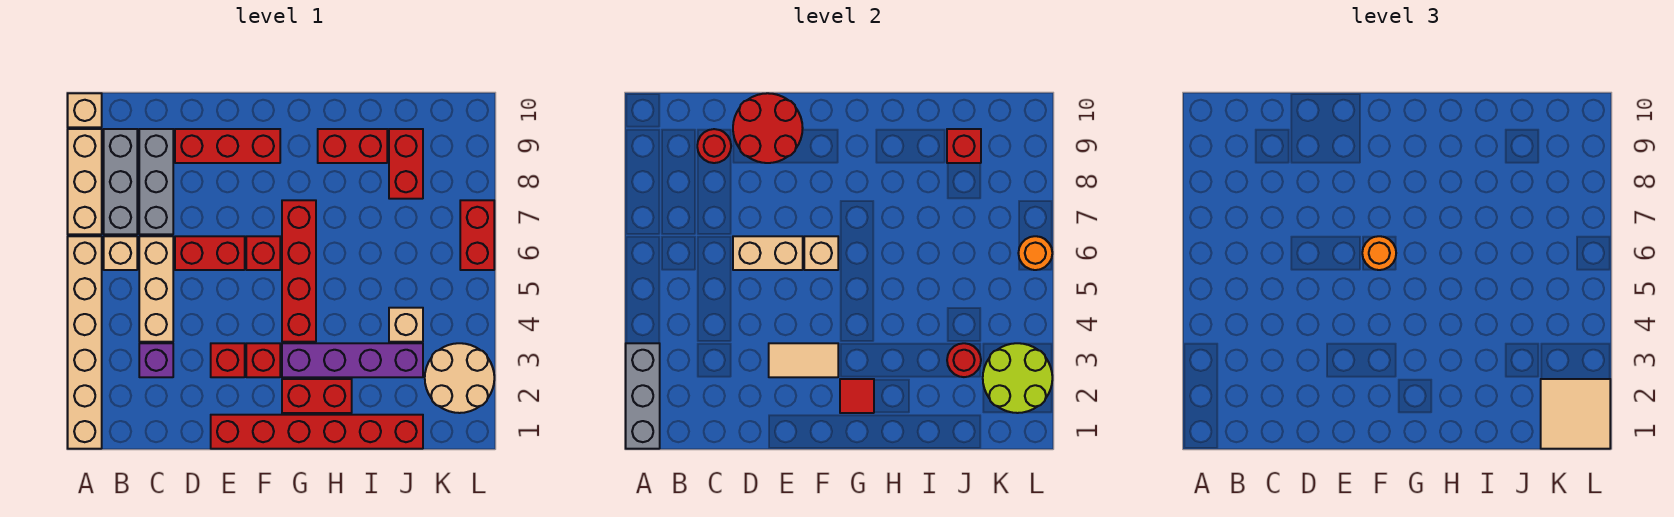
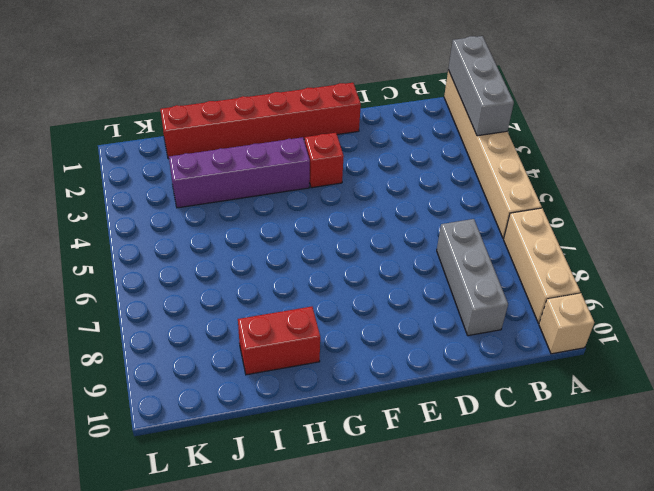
none -> tan 1x1 brick [104,236,137,270]
none -> grey 1x3 brick [104,129,137,234]
none -> purple 1x1 brick [139,343,173,377]
none -> tan 1x3 brick [139,236,173,342]

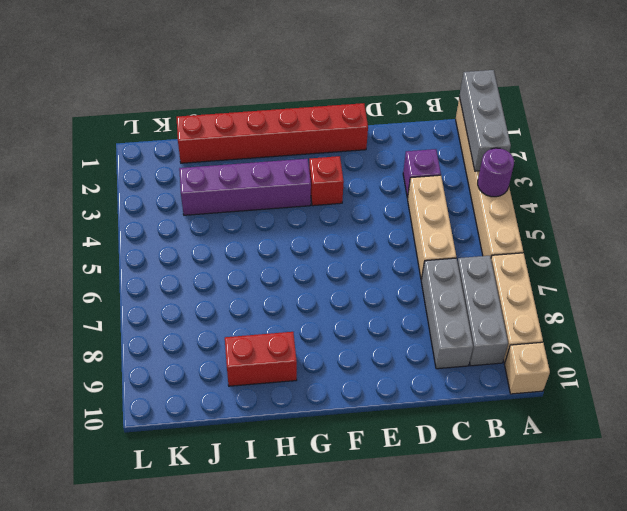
purple 1x1 round brick [478,148,514,197] -> none
none -> tan 1x1 brick [104,236,137,270]
none -> red 1x2 brick [175,236,245,270]
none -> red 1x3 brick [175,129,280,163]
none -> red 1x1 brick [211,343,245,377]

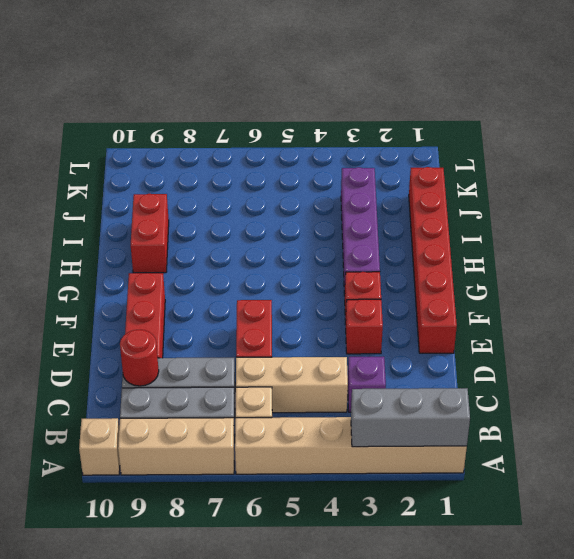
none -> red 1x1 brick [246,236,280,270]
none -> red 1x2 brick [282,379,352,413]
none -> red 1x4 brick [282,200,316,342]
none -> tan 1x1 brick [389,308,423,342]

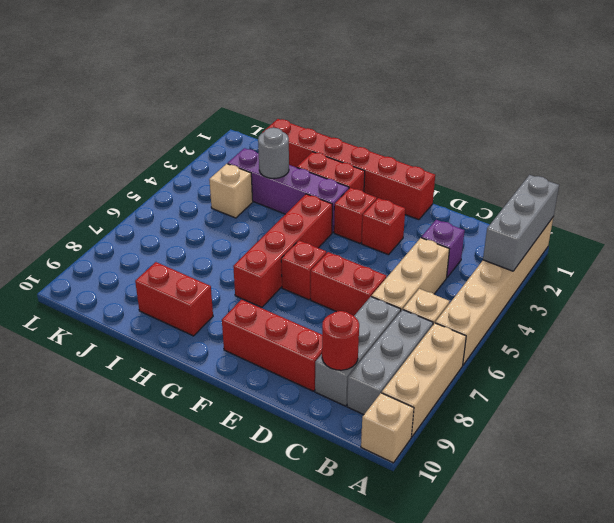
grey 1x1 round brick [258,128,289,179] -> none
none -> red 1x2 brick [389,129,423,199]
none -> tan 2x2 round brick [425,343,494,413]
none -> red 1x2 brick [460,200,494,270]
none -> tan 1x2 brick [733,236,803,270]

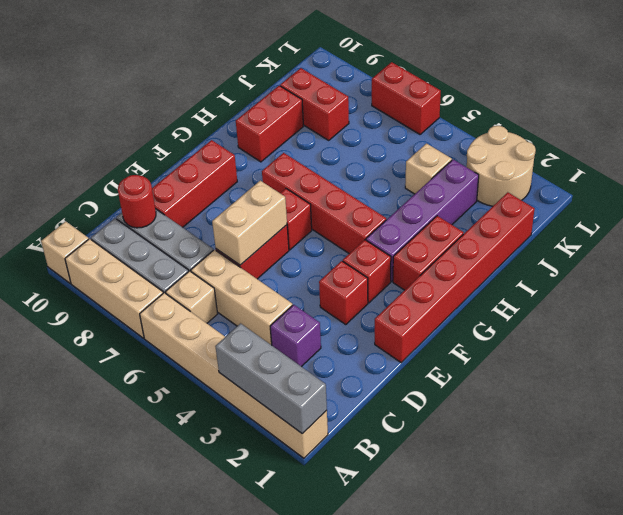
none -> red 2x2 round brick [733,93,803,163]
none -> tan 1x2 tile [769,343,838,377]
none -> tan 1x1 brick [804,236,838,270]
none -> red 1x1 tile [840,379,874,413]

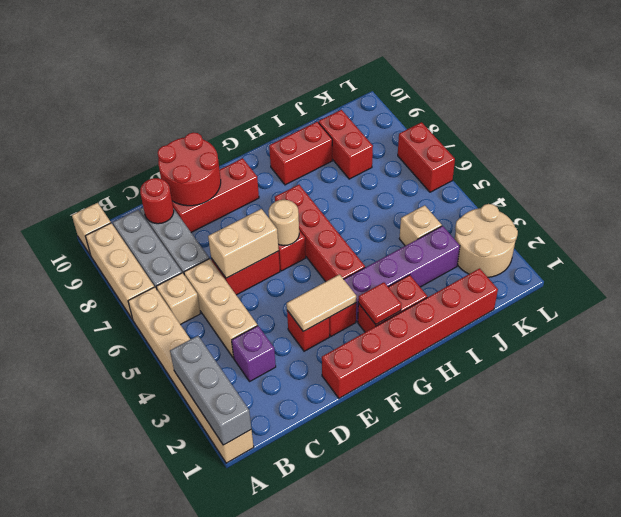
tan 1x1 round brick [269,200,299,246] -> tan 1x1 brick [804,236,838,270]
none -> red 1x1 round brick [947,343,981,377]
none -> red 1x1 brick [947,129,981,163]
none -> lime 2x2 round brick [983,343,1052,413]
none -> orange 1x1 round brick [1018,236,1052,270]

